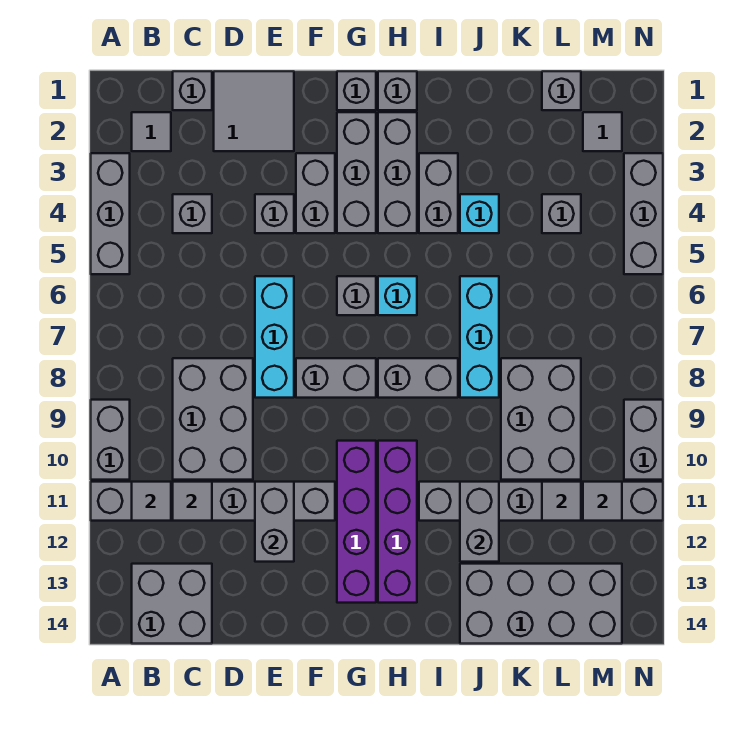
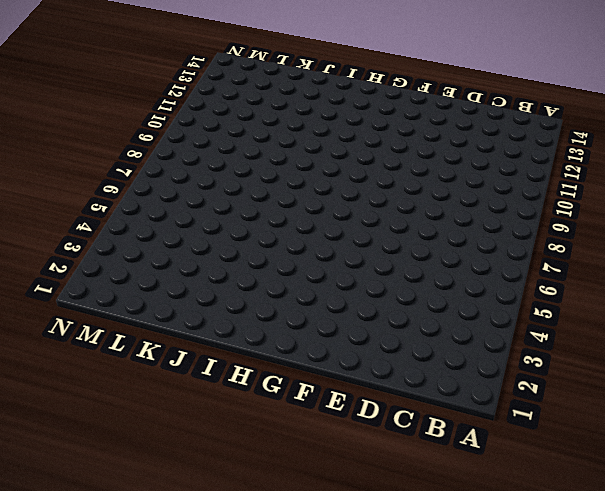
none -> grey 1x3 brick [91,153,130,274]
none -> grey 1x2 brick [91,400,130,480]
none -> grey 1x6 brick [91,482,335,521]
none -> grey 1x1 tile [132,112,171,151]

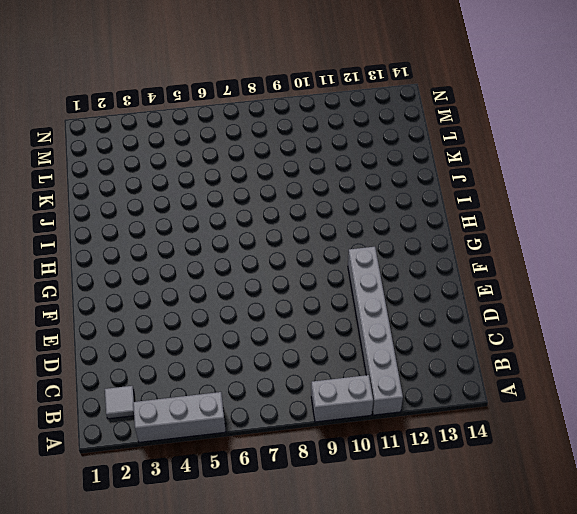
none -> grey 2x2 brick [132,564,212,644]
none -> grey 1x1 brick [173,71,212,110]
none -> grey 1x1 brick [173,194,212,233]
none -> grey 2x3 brick [173,358,253,480]

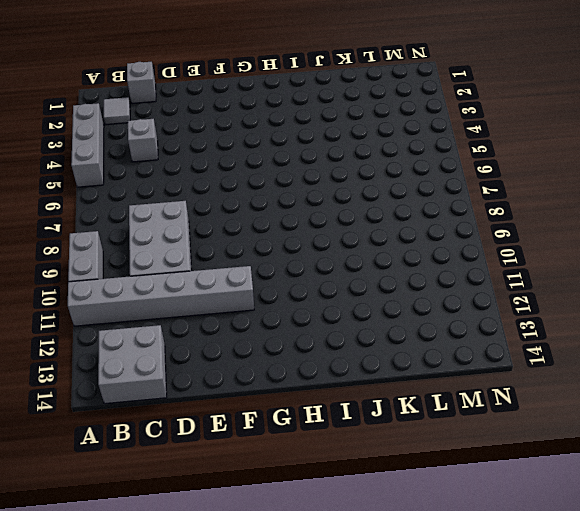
none -> grey 2x2 tile [214,71,294,151]
none -> grey 1x1 brick [255,194,294,233]
none -> cyan 1x3 brick [255,276,294,398]
none -> grey 1x2 brick [296,153,335,233]

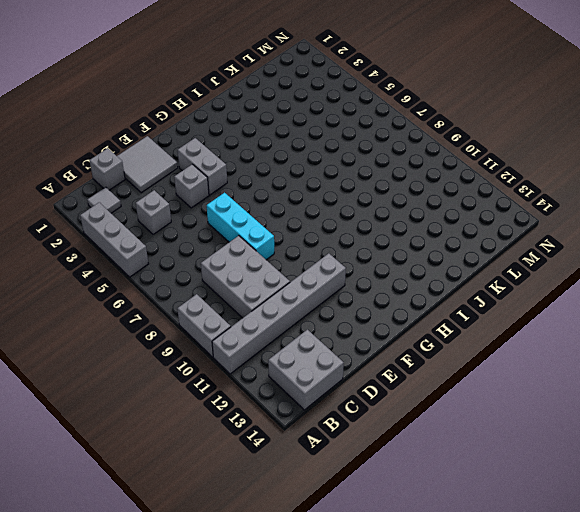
none -> grey 1x2 brick [296,358,376,398]
none -> grey 1x1 brick [337,71,376,110]
none -> grey 1x3 brick [337,112,376,233]
none -> grey 1x1 brick [337,276,376,315]

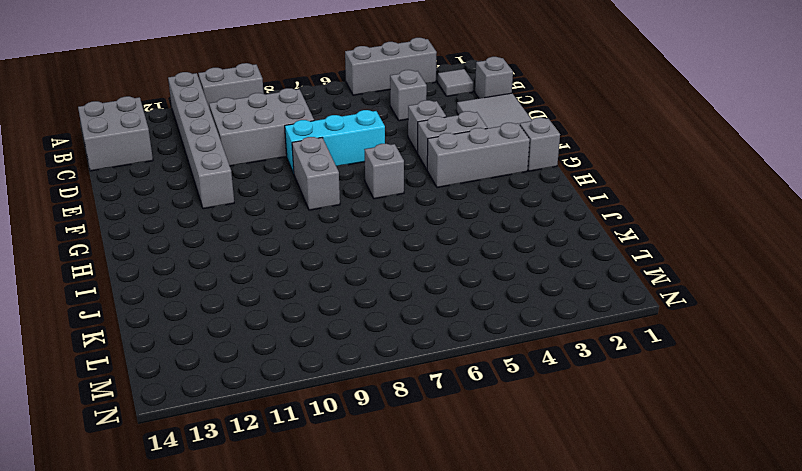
none -> purple 1x4 brick [337,441,376,603]
none -> grey 1x1 brick [378,71,417,110]
none -> grey 1x3 brick [378,112,417,233]
none -> cyan 1x1 brick [378,276,417,315]

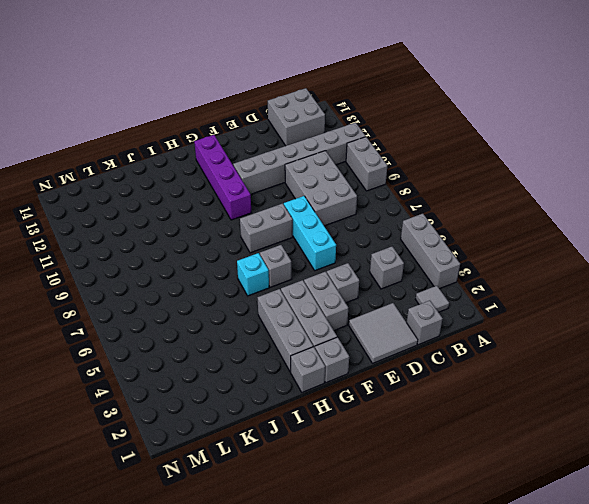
none -> grey 1x2 brick [378,358,458,398]
none -> purple 1x4 brick [378,441,417,603]
none -> grey 1x2 brick [419,153,458,233]
none -> grey 1x6 brick [419,482,663,521]

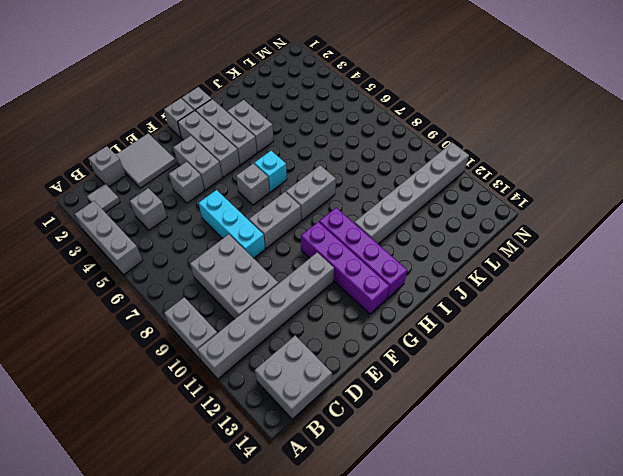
none -> cyan 1x1 brick [460,194,499,233]
none -> cyan 1x3 brick [460,276,499,398]
none -> grey 2x4 brick [460,564,622,644]
none -> grey 2x3 brick [501,358,581,480]

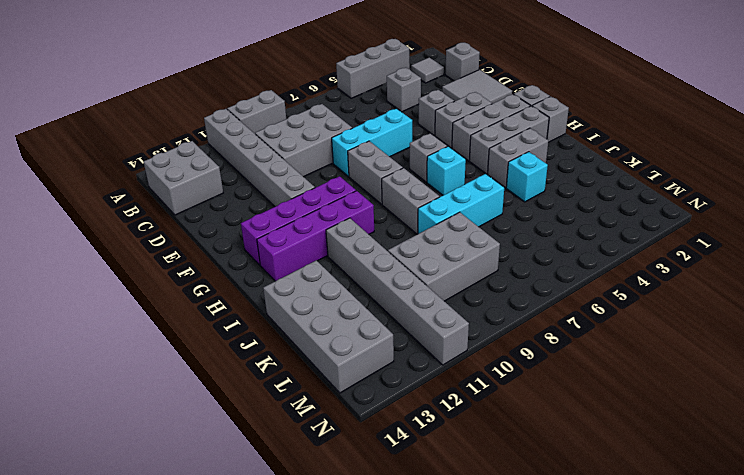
none -> grey 1x1 brick [542,71,581,110]
none -> grey 1x1 brick [542,194,581,233]
none -> grey 1x1 tile [583,112,622,151]
none -> grey 1x3 brick [624,153,663,274]

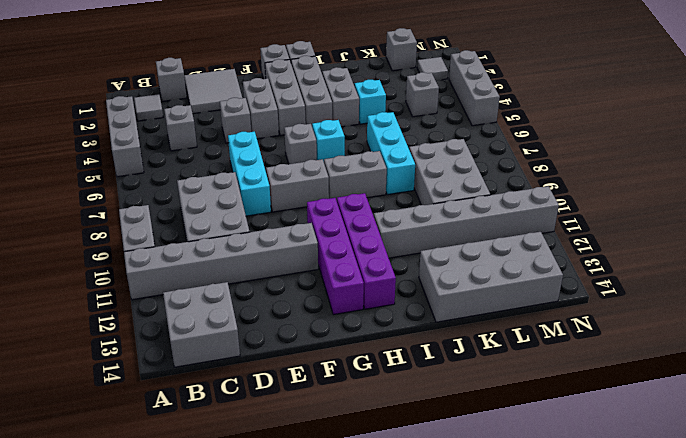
none -> grey 1x2 brick [624,400,663,480]
none -> grey 1x1 tile [132,482,171,521]
none -> grey 1x1 tile [173,482,212,521]
none -> grey 1x2 brick [255,482,294,562]

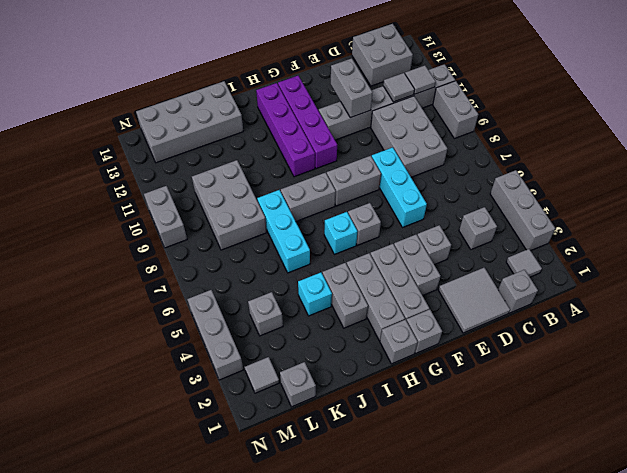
none -> grey 1x6 brick [419,482,663,521]
none -> grey 1x2 brick [460,482,499,562]
none -> grey 1x1 tile [542,482,581,521]
none -> grey 1x1 tile [583,482,622,521]

